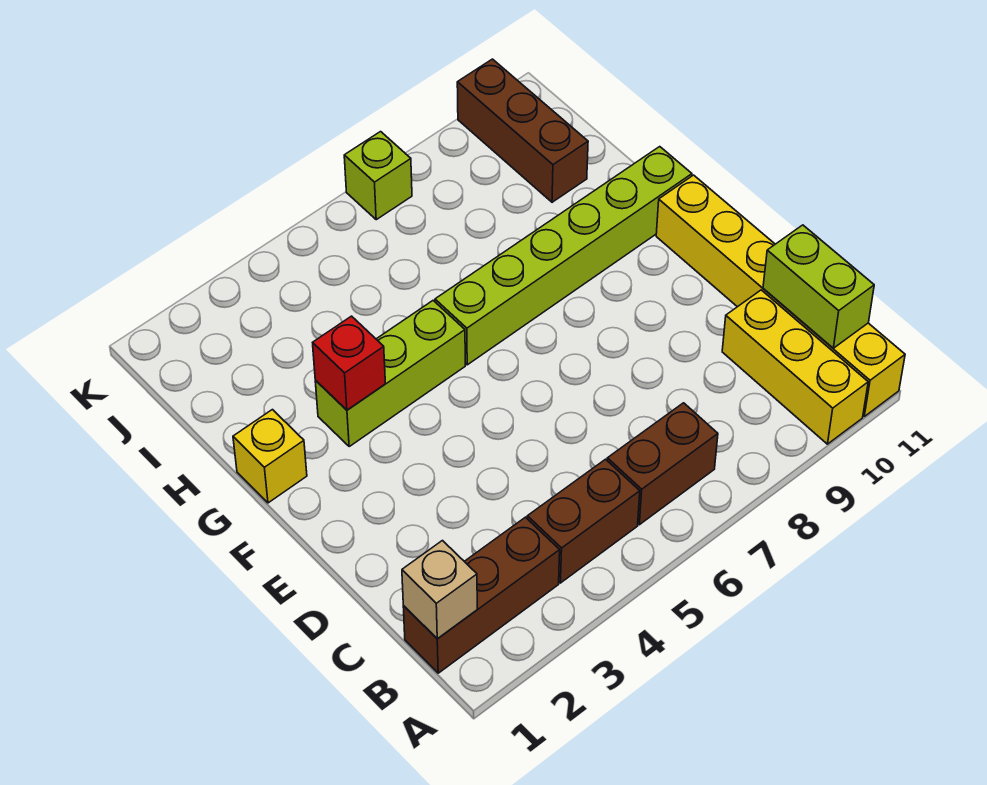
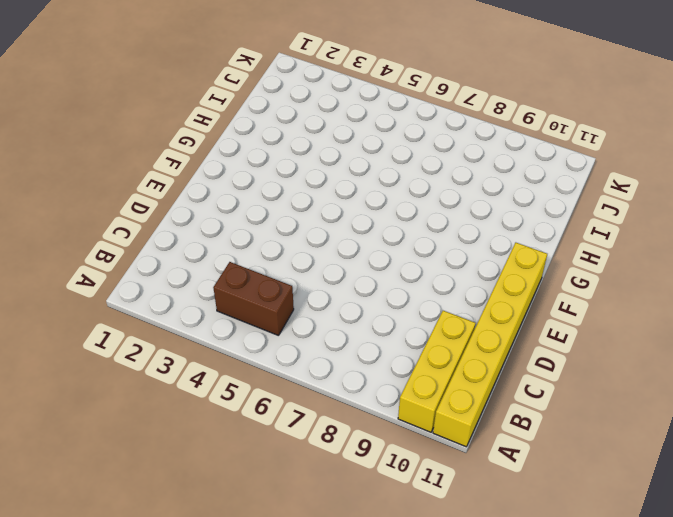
none -> brown 1x3 brick [403,517,560,673]
none -> brown 1x2 brick [607,403,718,525]
none -> yellow 1x1 brick [233,410,307,503]

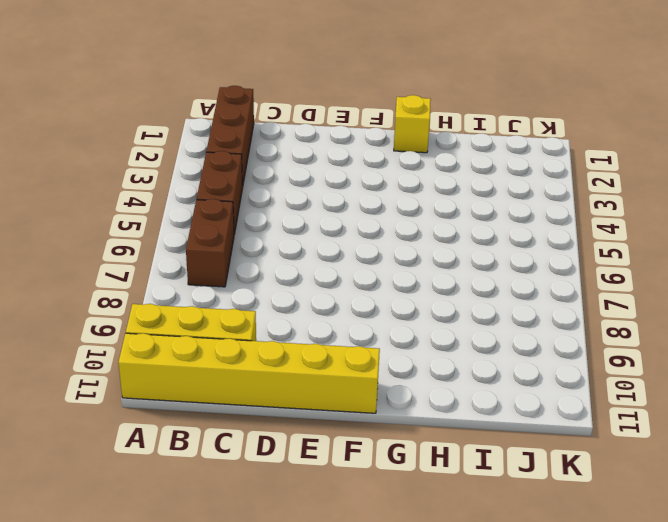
none -> lime 1x3 brick [315,301,465,446]
none -> lime 1x6 brick [435,147,692,365]
none -> brown 1x3 brick [457,59,588,202]

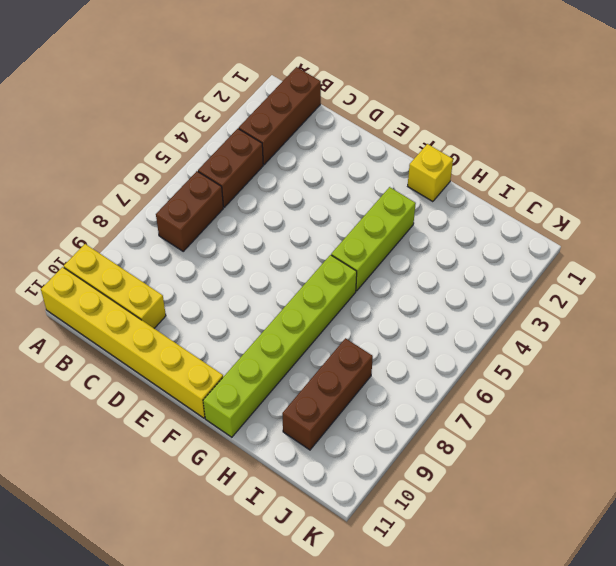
brown 1x3 brick [282,338,373,450] -> brown 1x3 brick turned to [457,59,588,202]
none -> lime 1x1 brick [344,132,412,220]
none -> tan 1x1 brick [402,541,477,639]
none -> lime 1x2 brick [763,225,874,348]

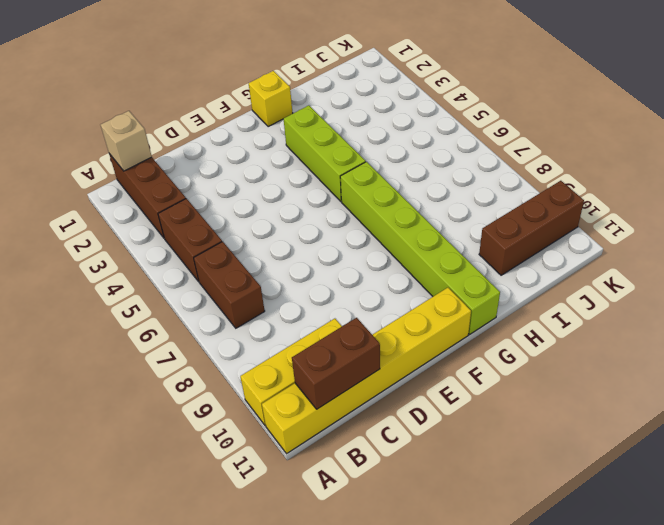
brown 1x2 brick [292,318,380,409] -> lime 1x2 brick [763,225,874,348]
none -> lime 1x1 brick [344,132,412,220]
none -> red 1x1 brick [313,316,385,410]

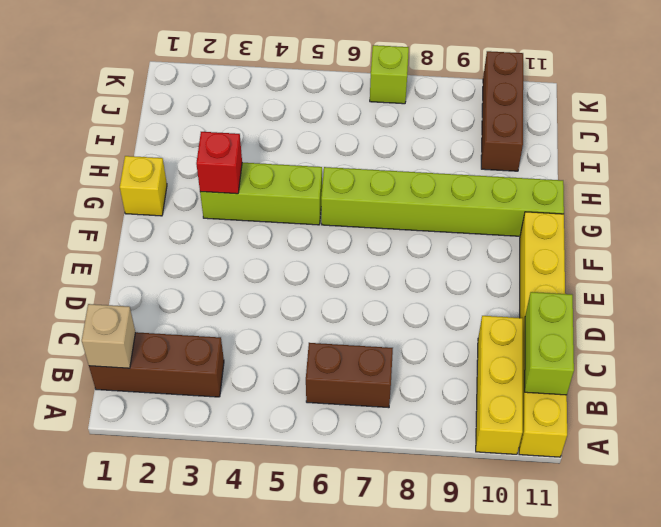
none -> brown 1x2 brick [527,459,640,583]

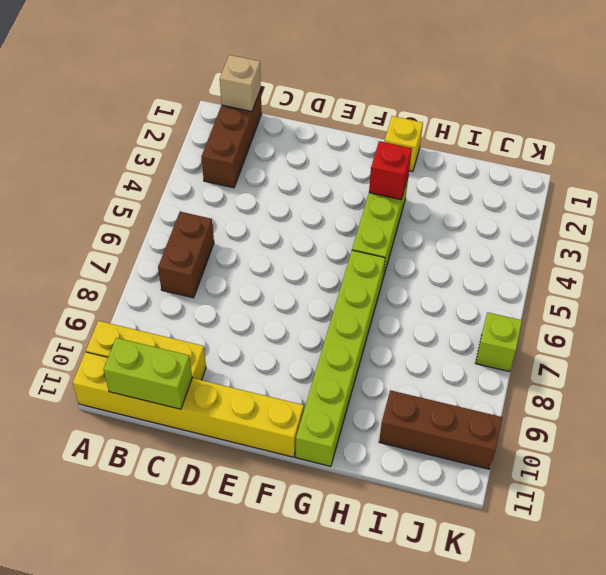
none -> brown 1x2 brick [527,459,640,583]

